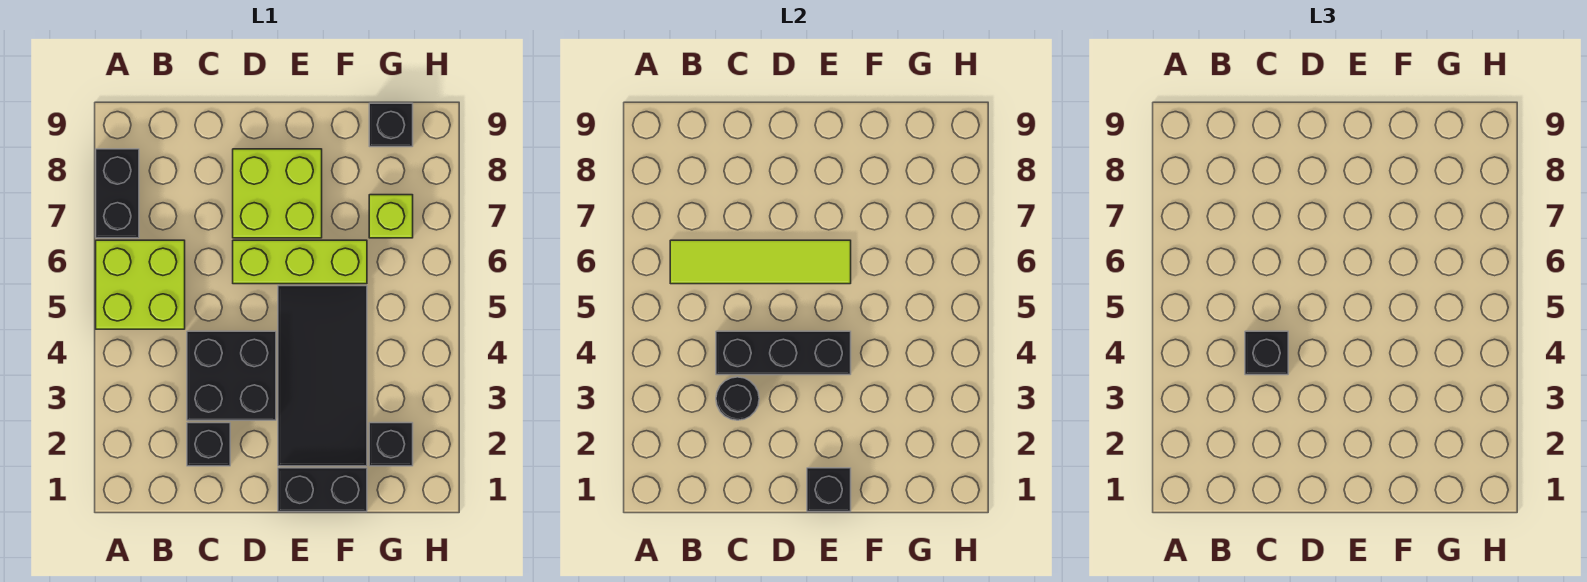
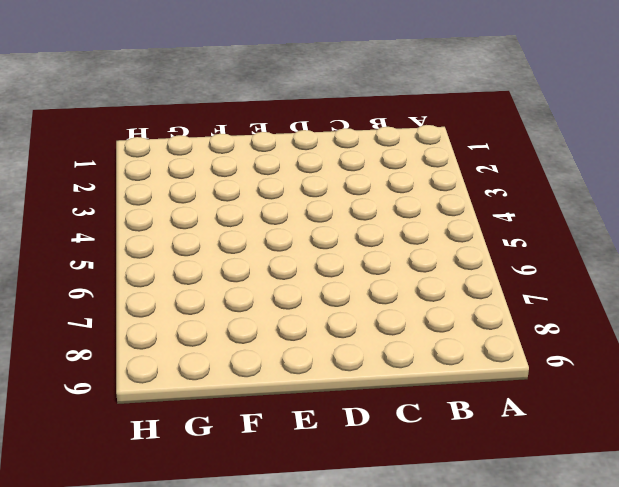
none -> lime 2x2 brick [96,240,185,329]
none -> black 1x2 brick [96,149,139,238]
none -> black 1x1 brick [187,423,230,466]

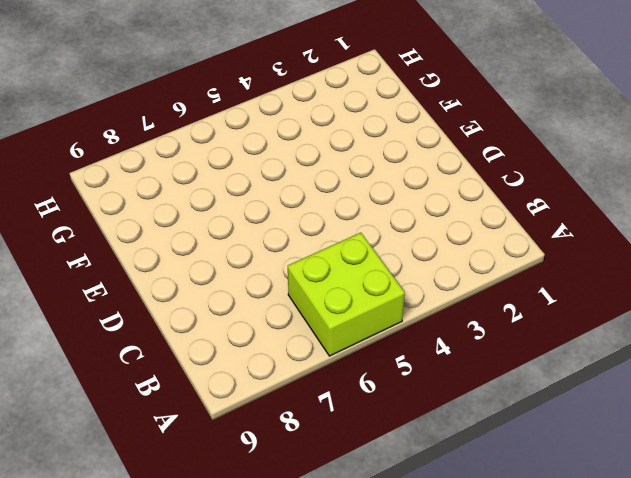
none -> black 1x2 brick [96,149,139,238]
none -> black 1x1 brick [187,423,230,466]
none -> black 2x2 brick [187,331,276,420]

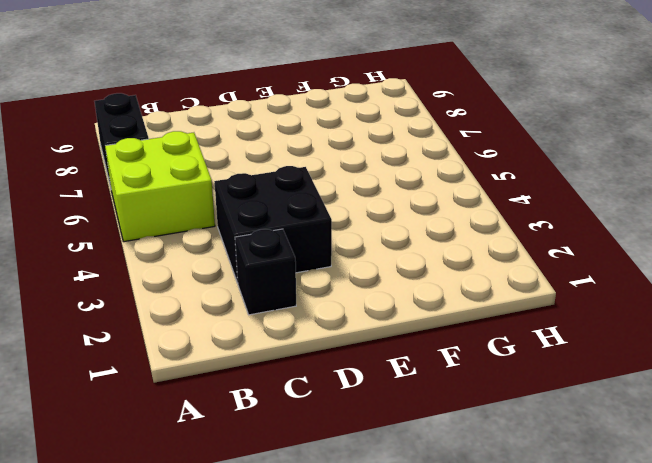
none -> lime 1x3 brick [233,240,367,284]
none -> lime 2x2 brick [233,149,322,238]
none -> black 1x2 brick [278,468,367,512]

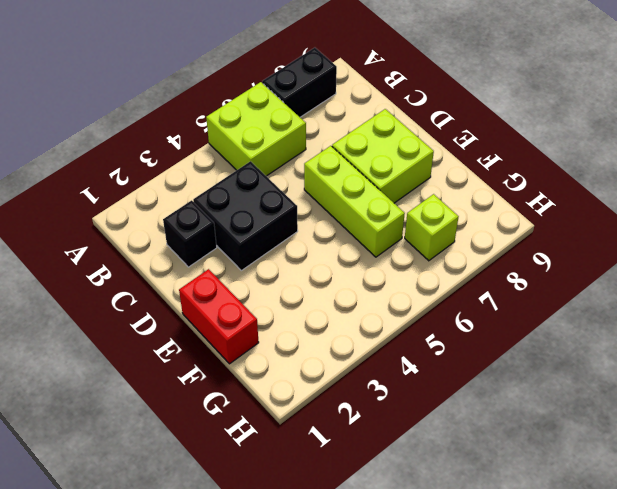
red 1x2 brick [179,269,259,364] -> black 1x2 brick [278,468,367,512]
none -> black 2x4 tile [278,286,367,466]
none -> black 1x1 brick [369,423,413,466]
none -> black 1x1 brick [369,103,413,147]

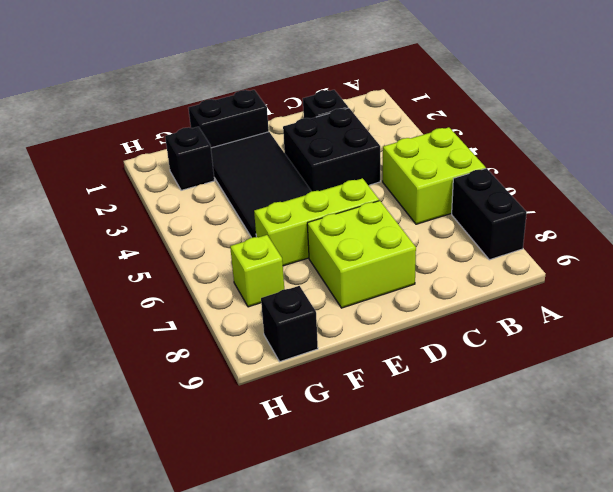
none -> lime 1x4 tile [670,240,851,284]
none -> black 1x1 round brick [716,377,759,420]
none -> black 1x3 brick [716,331,851,375]

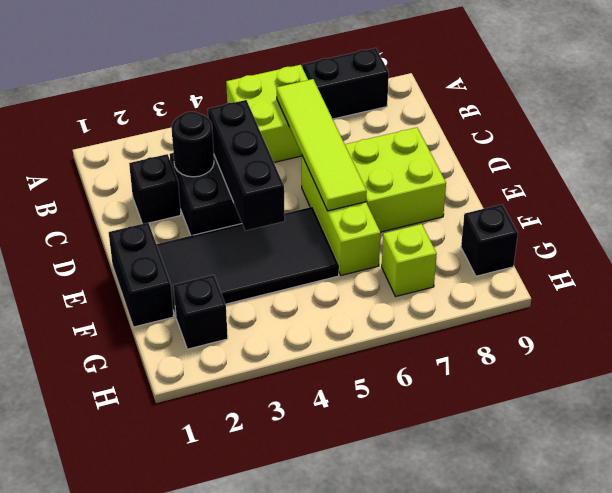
none -> black 1x1 brick [807,468,851,512]
none -> black 1x1 brick [1245,331,1288,375]

